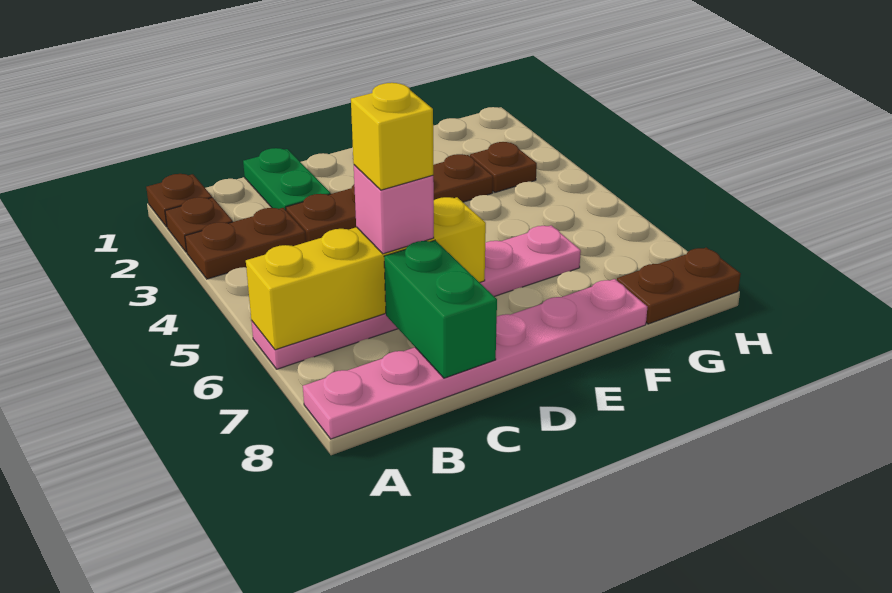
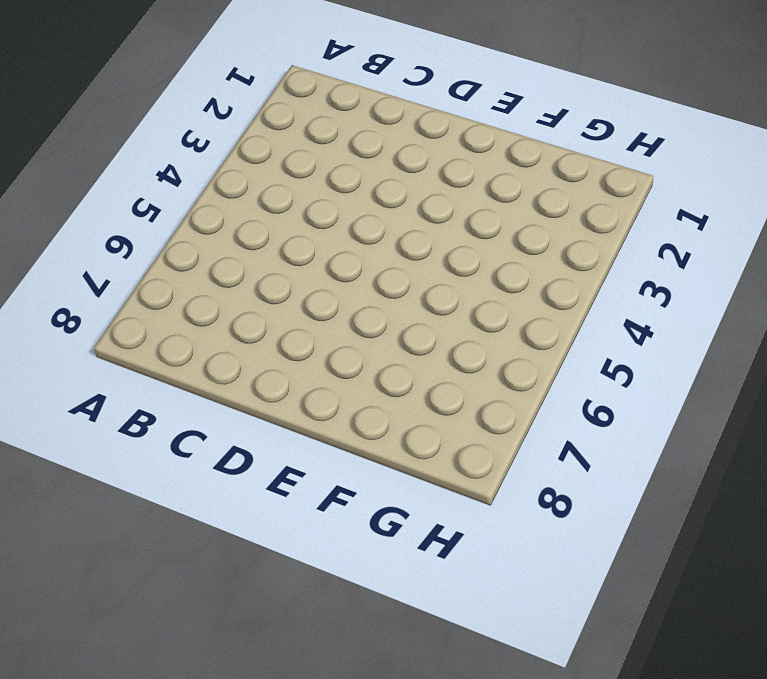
none -> brown 1x1 plate [146,174,212,227]
none -> brown 1x1 plate [165,197,233,252]
none -> brown 1x2 plate [185,208,306,279]

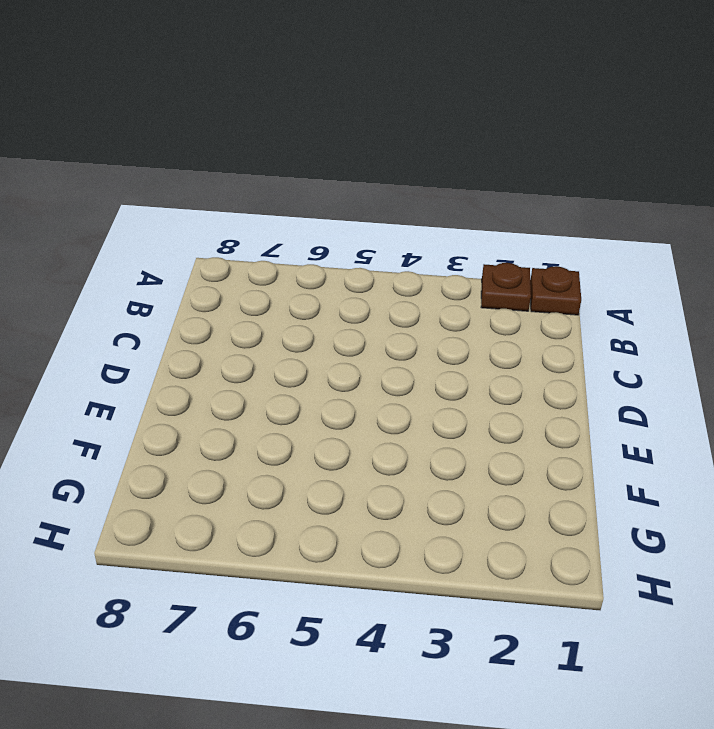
none -> brown 1x2 plate [185,208,306,279]
none -> pink 1x6 plate [251,225,581,369]
none -> pink 1x6 plate [303,279,647,439]

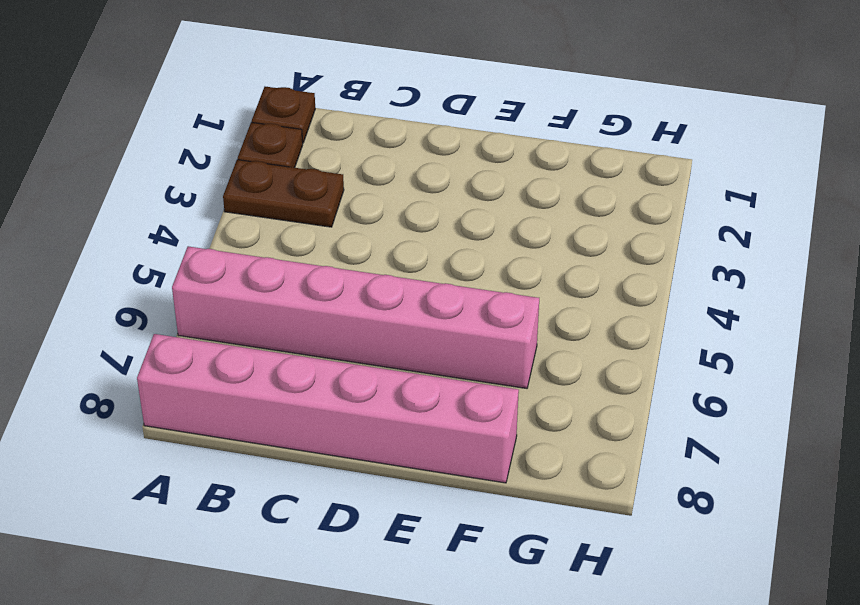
pink 1x6 brick [172,246,539,388] -> pink 1x6 plate [251,225,581,369]
pink 1x6 brick [137,334,519,483] -> pink 1x6 plate [303,279,647,439]
none -> green 1x2 plate [243,148,331,210]
none -> brown 1x4 plate [286,154,493,242]
none -> brown 1x1 plate [470,142,537,192]

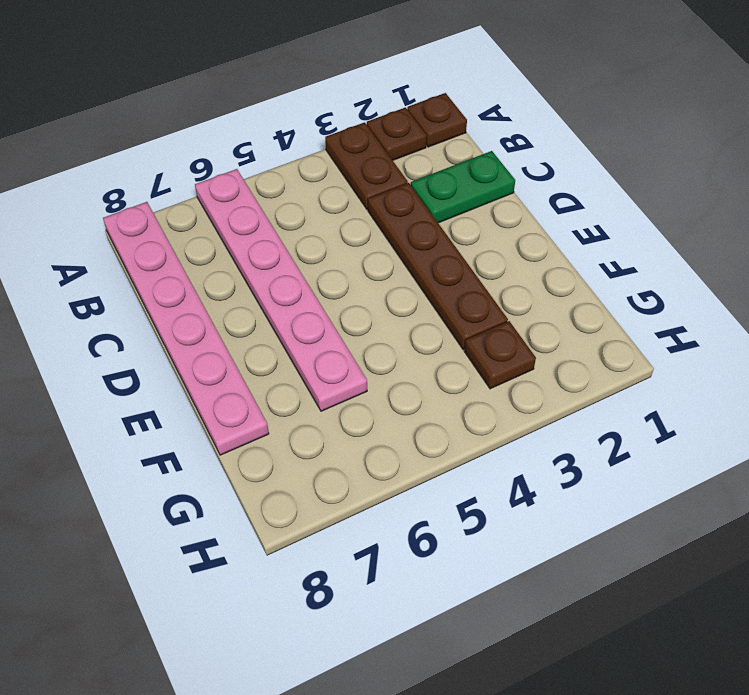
none -> brown 1x2 plate [617,247,741,324]
none -> yellow 1x4 brick [246,197,486,350]
none -> green 1x2 brick [384,240,497,378]

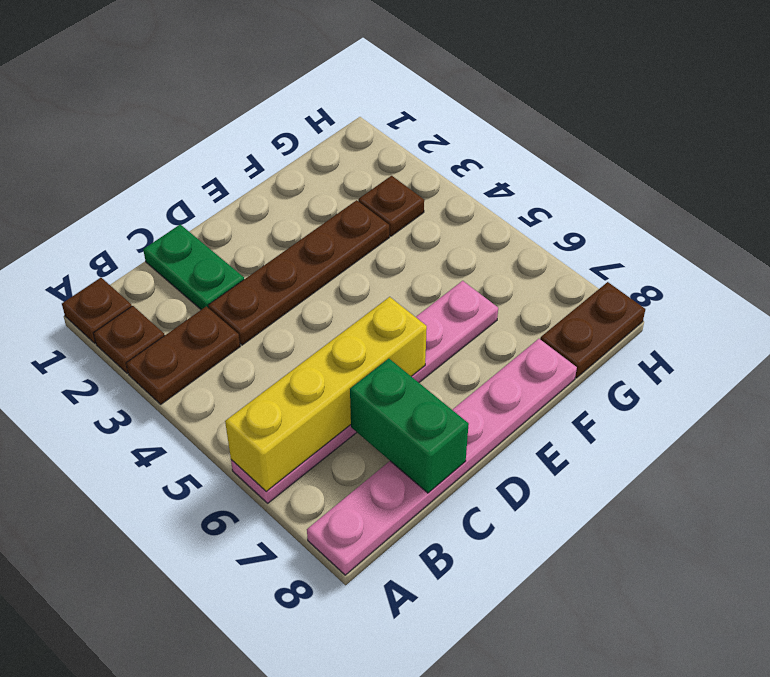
none -> pink 1x1 brick [354,165,434,254]
none -> yellow 1x1 brick [351,83,433,190]

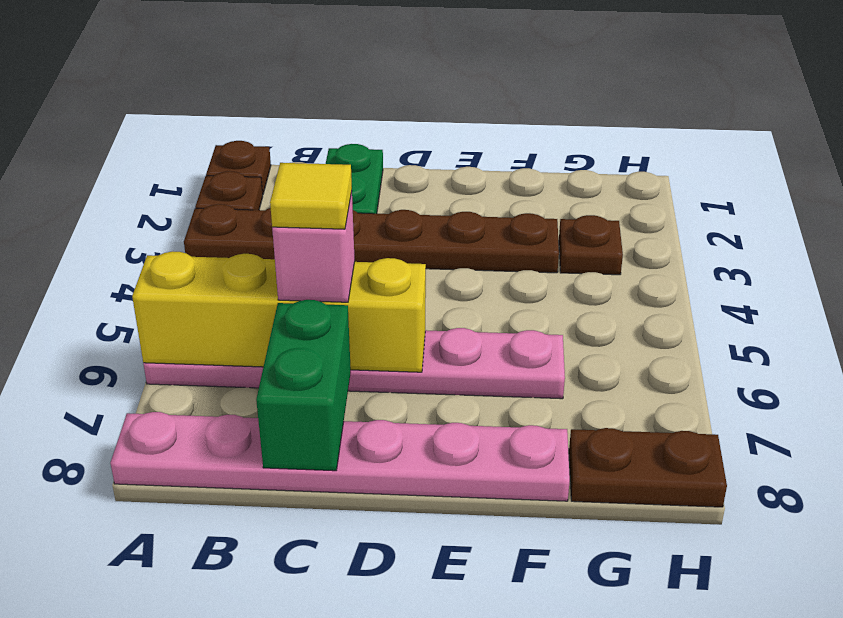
yellow 1x1 tile [270,163,352,229] -> yellow 1x1 brick [351,83,433,190]

